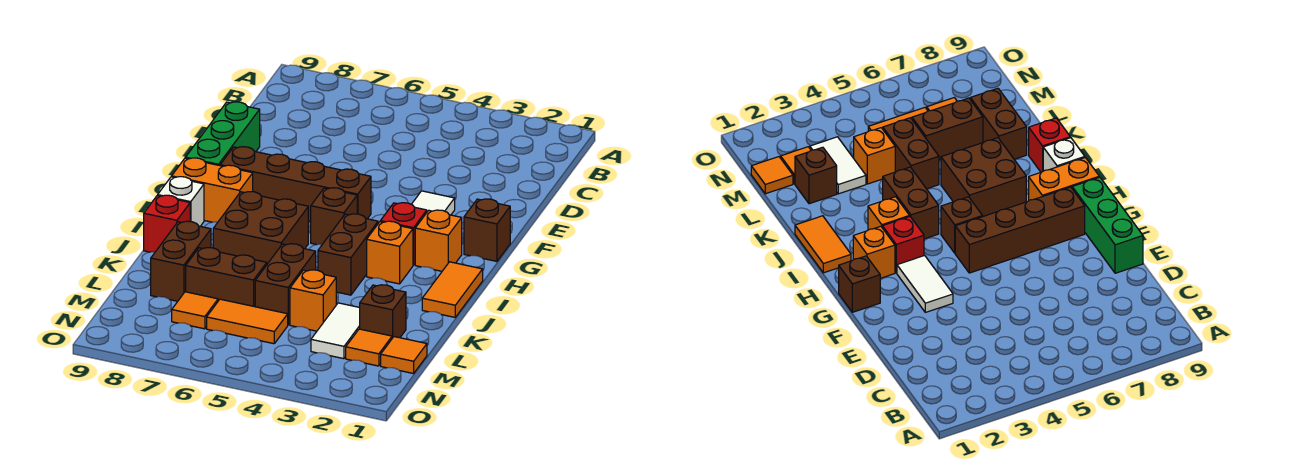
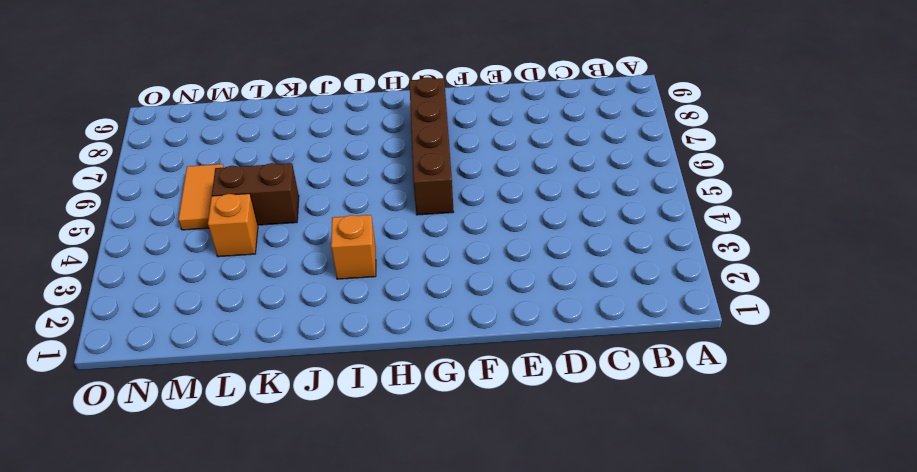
none -> green 1x3 brick [185,102,260,166]
none -> white 1x2 tile [412,191,455,215]
none -> brown 1x1 brick [464,199,510,261]

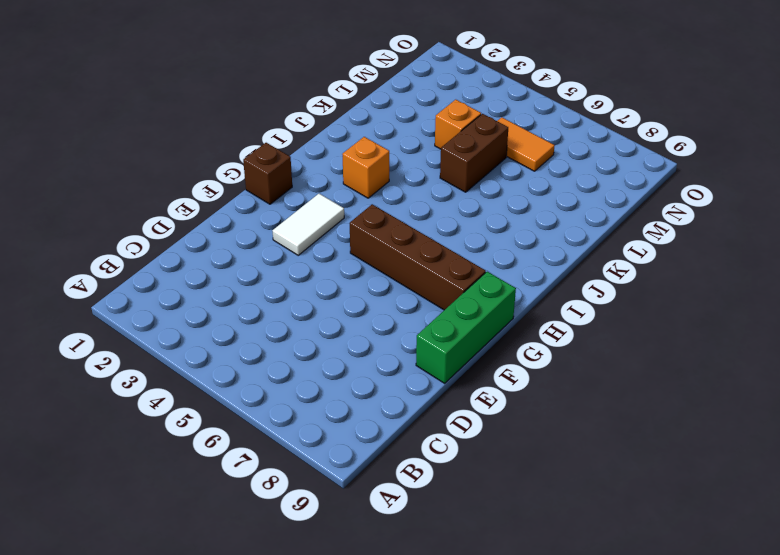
none -> orange 1x1 brick [415,210,462,271]
none -> red 1x1 brick [380,203,427,265]
none -> brown 1x1 brick [311,188,357,245]

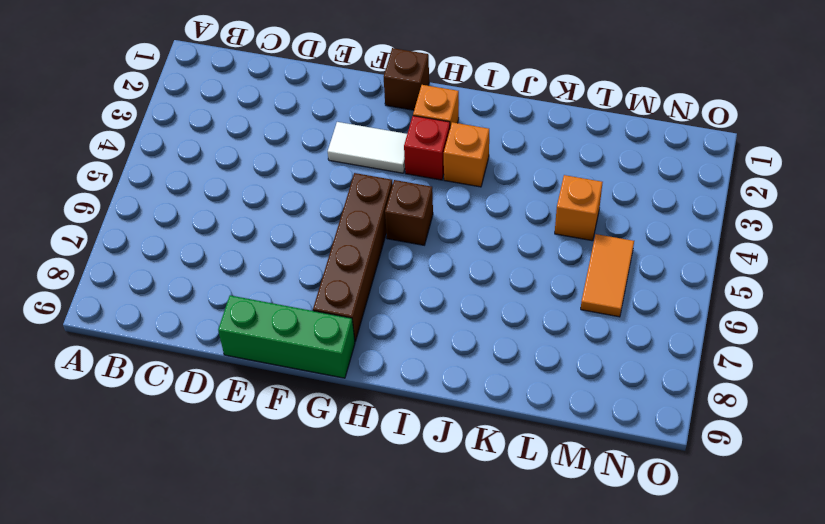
none -> orange 1x2 brick [172,158,253,222]
none -> orange 1x2 tile [422,262,483,317]
none -> brown 1x2 brick [318,214,378,295]

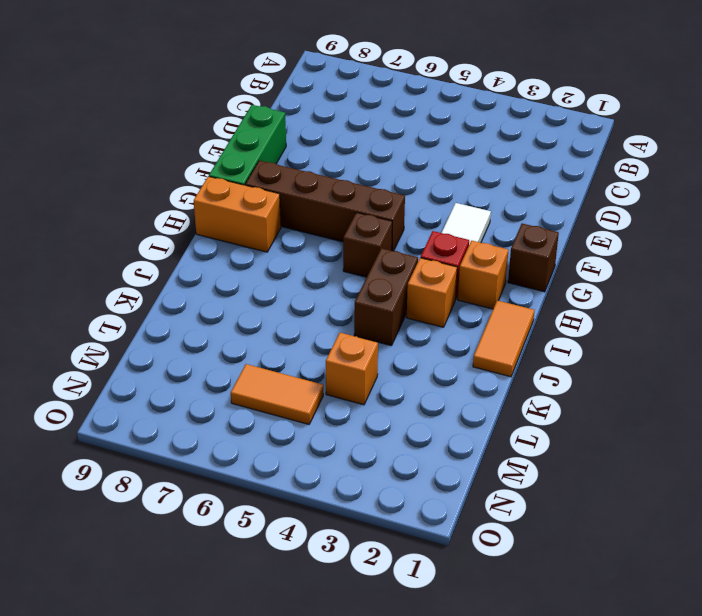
none -> brown 2x2 brick [213,192,308,264]
none -> white 1x1 brick [158,177,204,226]
none -> red 1x1 brick [144,195,190,252]

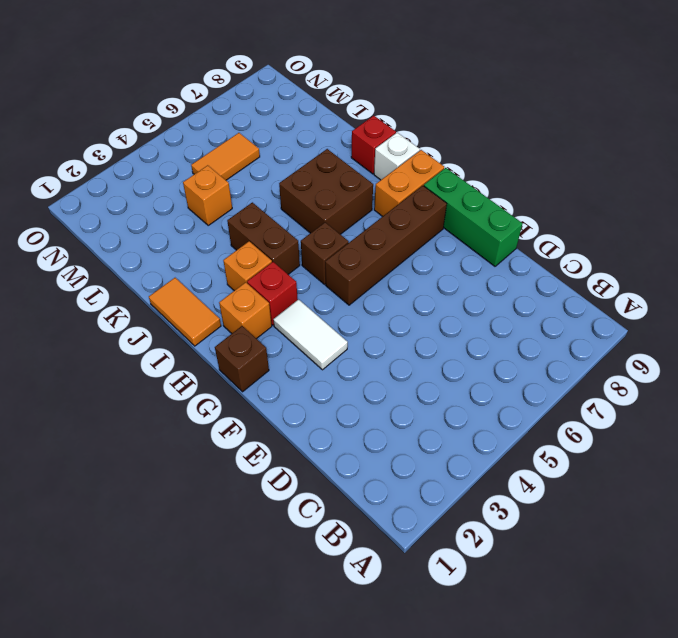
none -> brown 1x2 brick [255,244,316,325]
none -> brown 1x2 brick [151,221,211,301]
none -> brown 1x1 brick [360,285,406,338]

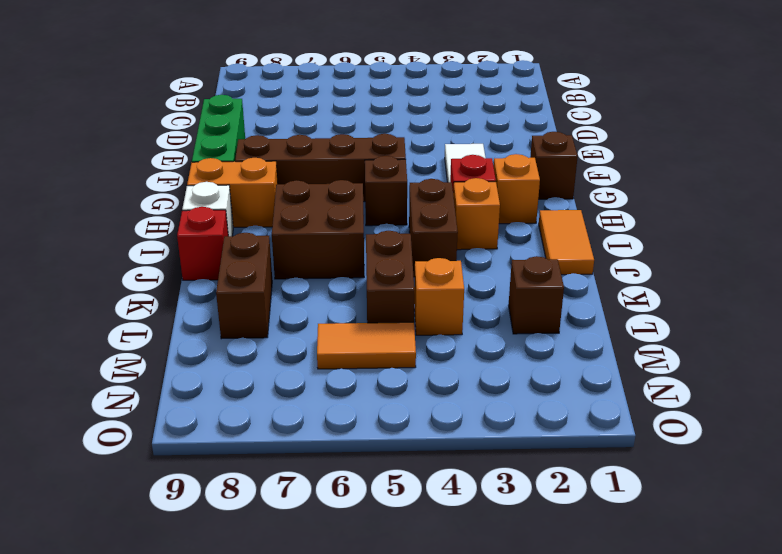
none -> white 1x2 tile [311,303,360,359]
none -> brown 1x2 brick [186,248,267,307]
none -> orange 1x1 tile [381,337,427,374]

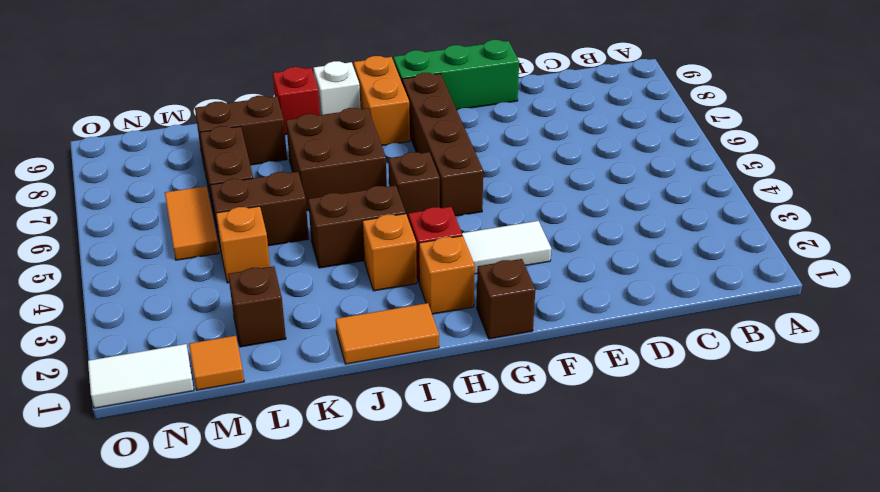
white 1x2 tile [88,344,194,408] -> white 1x2 tile moved to [311,303,360,359]
none -> orange 1x1 tile [346,329,392,366]
none -> orange 1x1 tile [172,292,218,329]

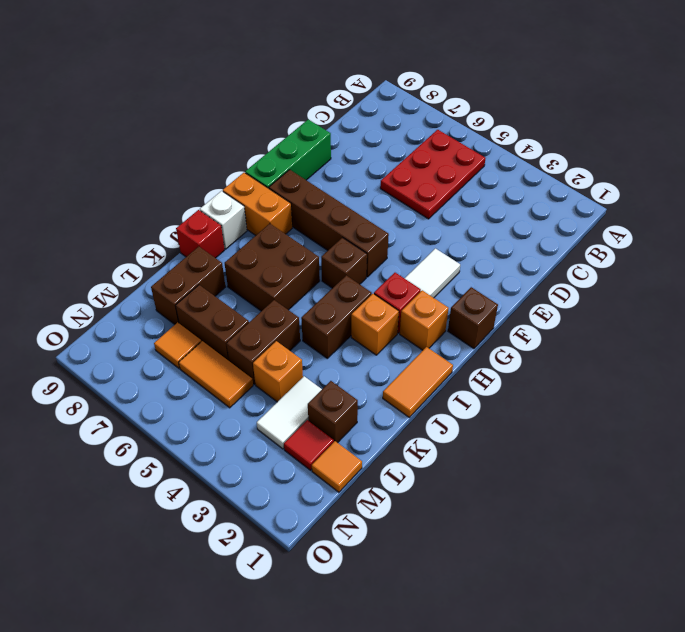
red 2x3 plate [380,130,486,219] -> none
red 1x1 tile [284,420,334,470] -> orange 1x1 tile [346,329,392,366]

